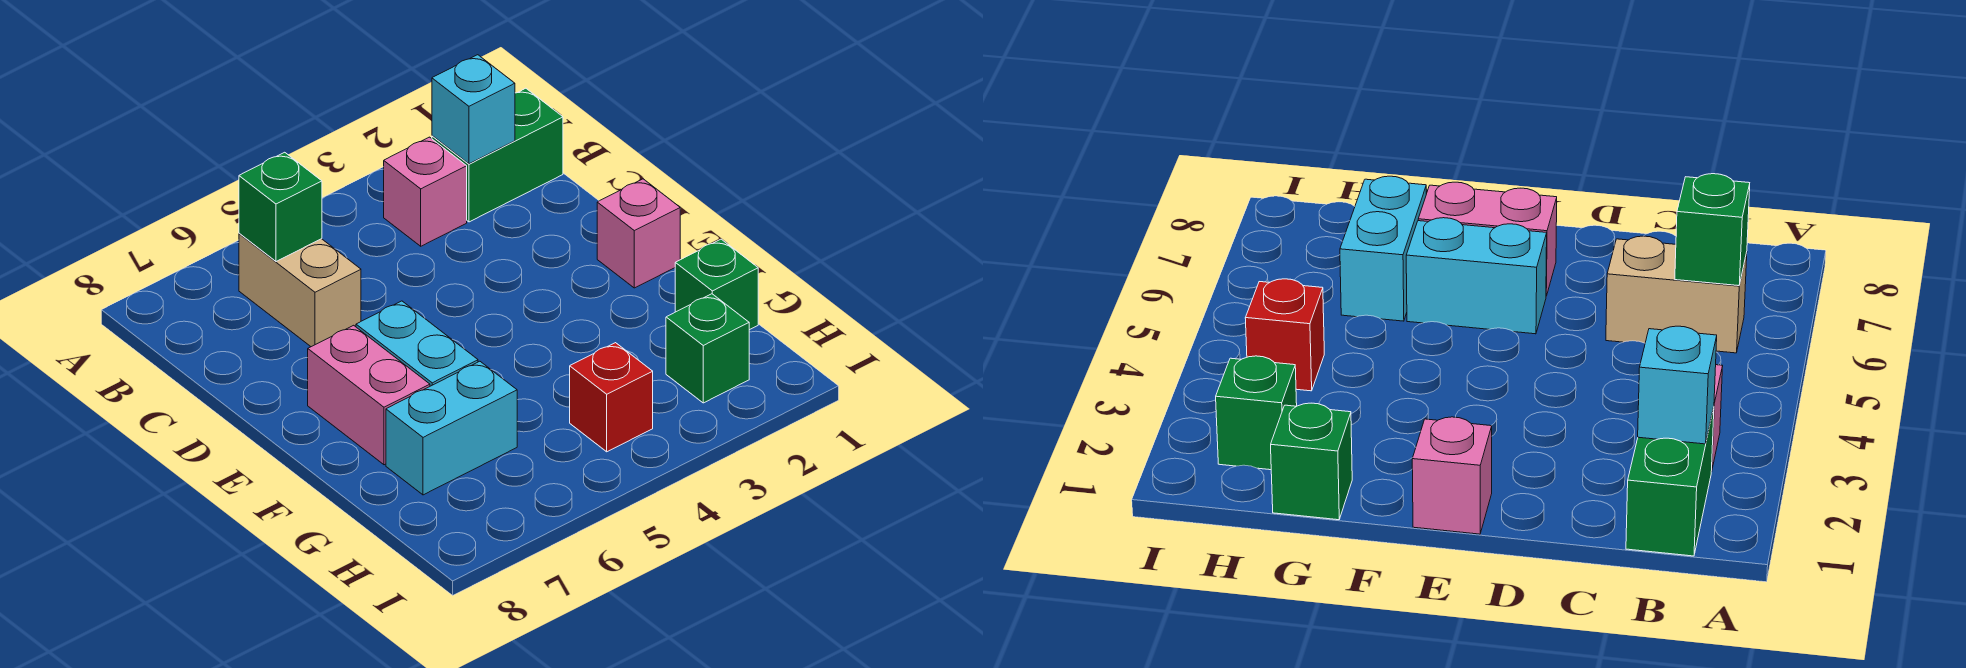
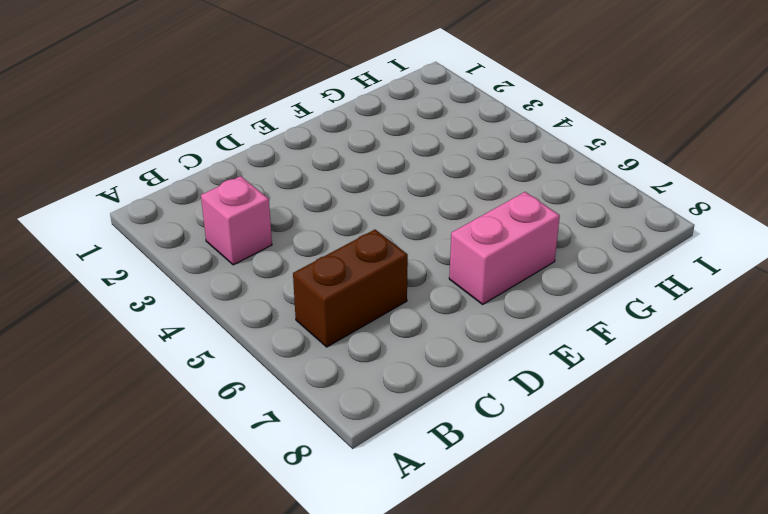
brown 1x2 brick [293,230,408,347] -> tan 1x2 brick [239,233,361,347]
none -> green 1x2 brick [432,88,563,222]
none -> pink 1x1 brick [597,179,680,288]
none -> cyan 1x2 brick [356,301,478,386]

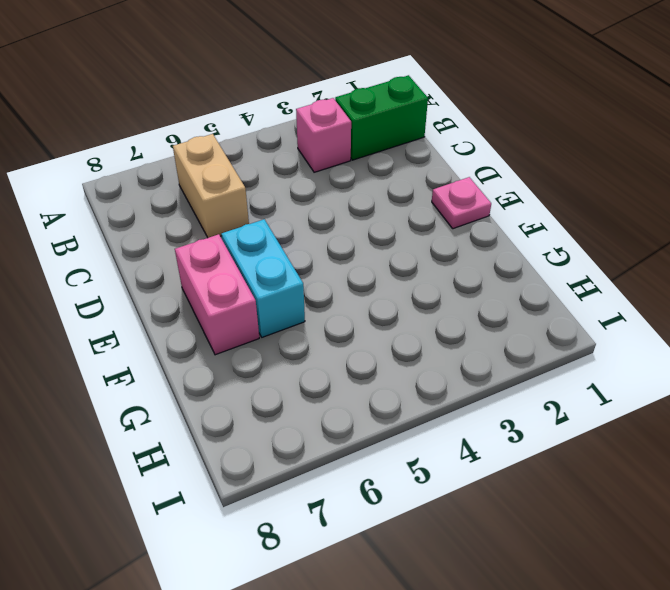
pink 1x1 plate [432,177,491,229] -> pink 1x1 brick [597,179,680,288]
none -> green 1x1 brick [675,239,758,330]
none -> cyan 1x2 brick [386,361,517,495]
none -> green 1x1 brick [666,294,749,403]

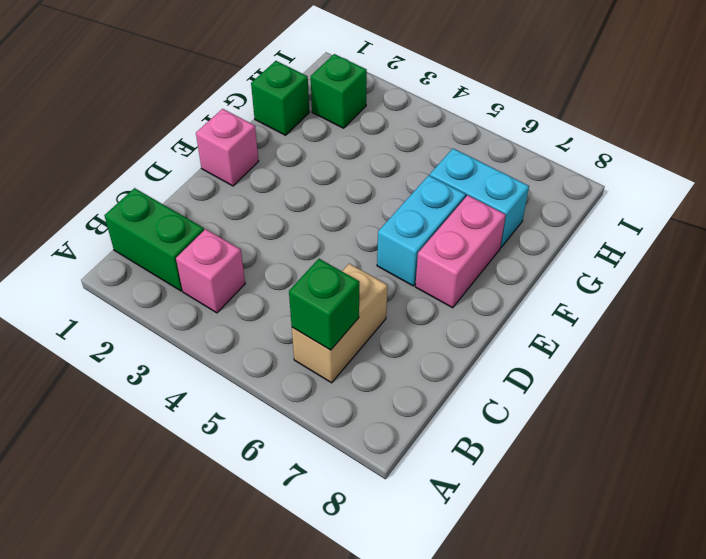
none -> red 1x1 brick [570,343,653,452]
none -> cyan 1x1 brick [432,55,515,164]

